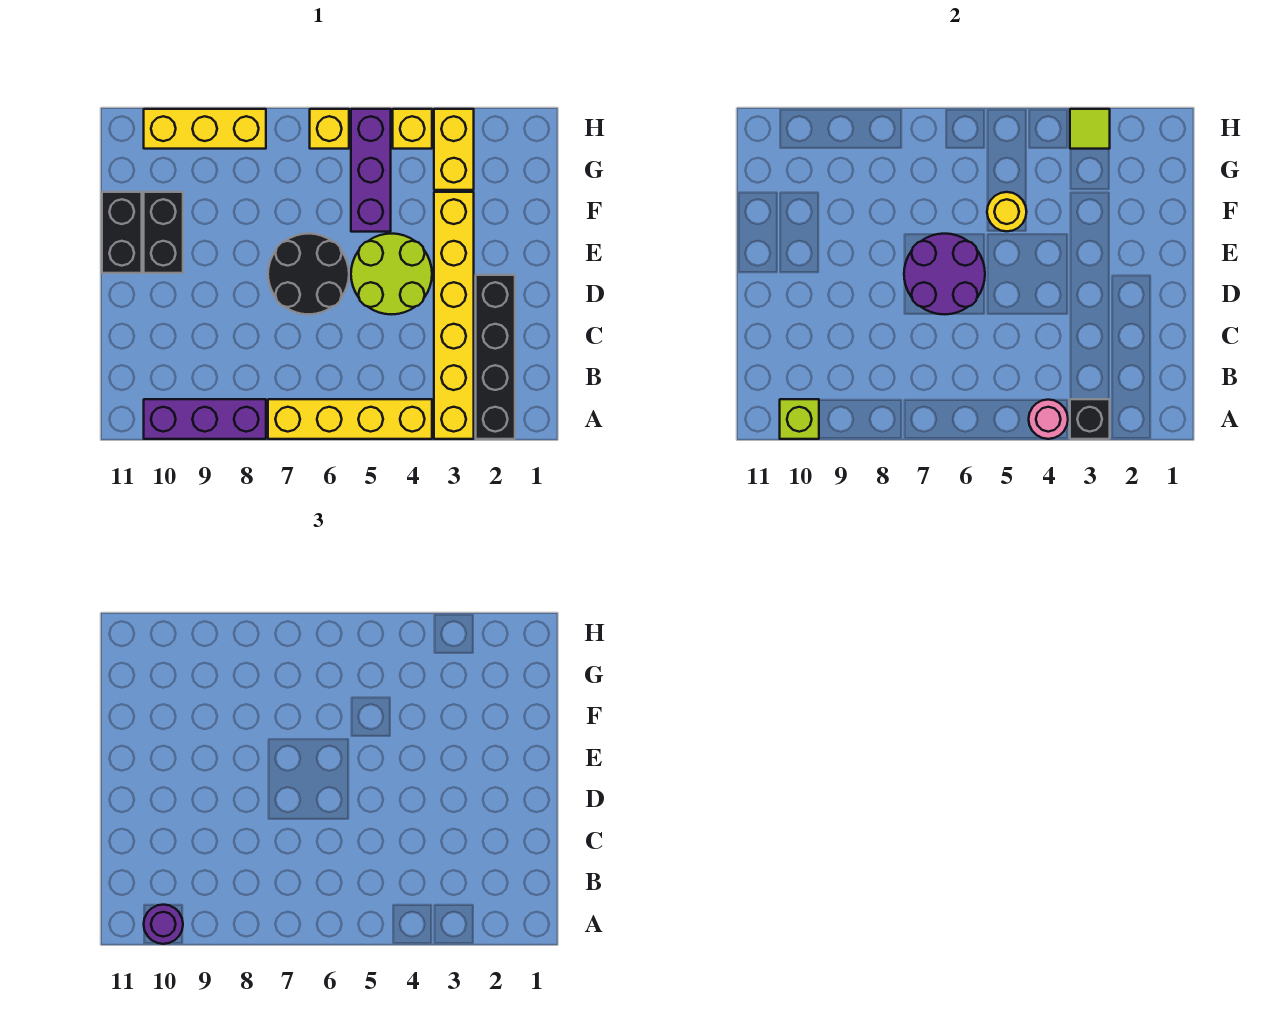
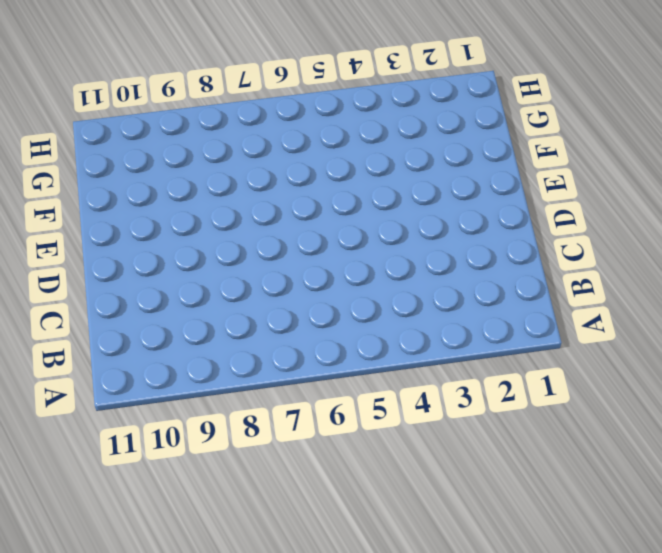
none -> black 1x4 brick [476,275,515,439]
none -> yellow 1x6 brick [434,192,474,439]
none -> yellow 1x4 brick [268,399,432,439]

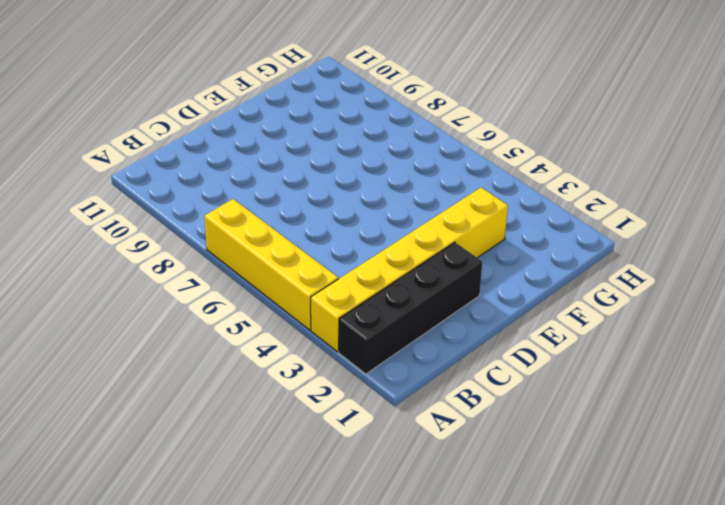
none -> purple 1x3 brick [144,399,266,439]
none -> lime 2x2 round brick [351,234,432,314]
none -> black 2x2 round brick [268,234,349,314]

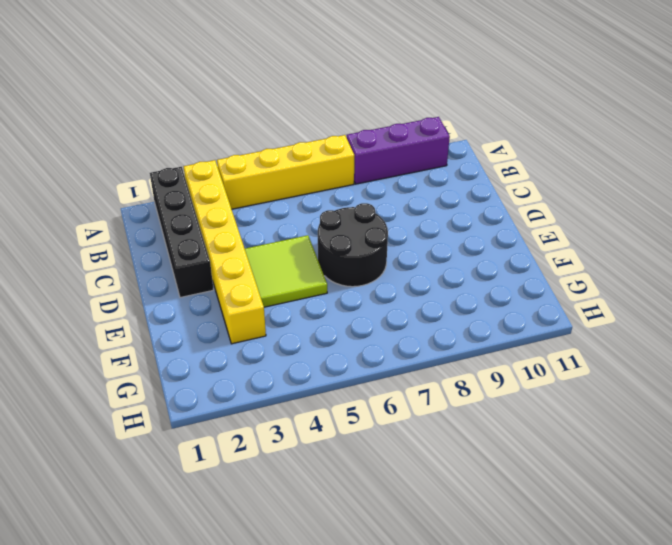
lime 2x2 tile [245,235,327,307] -> lime 2x2 round brick [351,234,432,314]
none -> black 1x2 brick [144,192,183,273]
none -> black 1x2 brick [102,192,142,273]
none -> purple 1x3 brick [351,109,391,232]

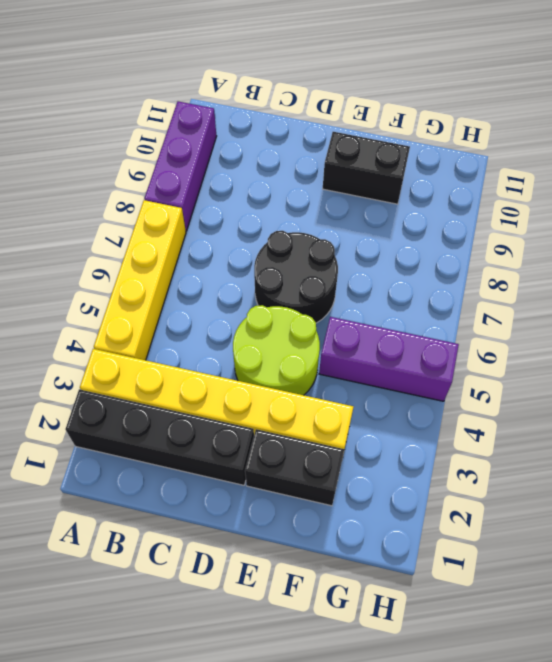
black 1x2 brick [245,429,344,506] -> black 1x2 brick moved to [102,192,142,273]
none -> yellow 1x2 brick [434,109,474,190]
none -> yellow 1x1 brick [393,109,432,149]
none -> yellow 1x1 brick [310,109,349,149]

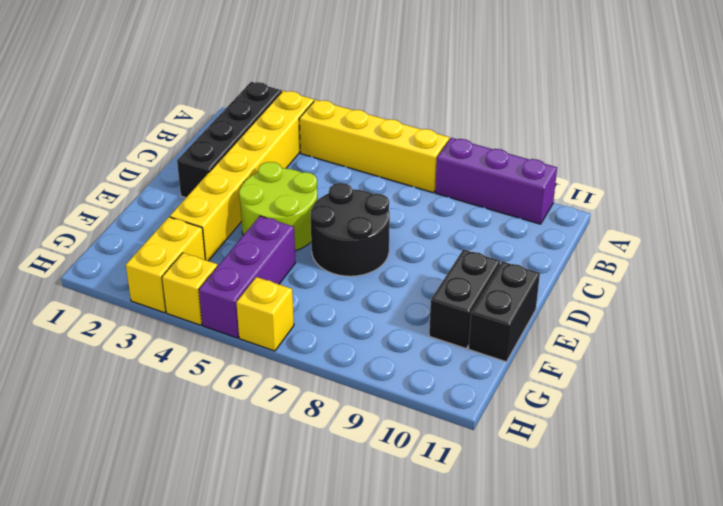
none -> yellow 1x3 brick [144,109,266,149]
none -> black 1x1 brick [1070,399,1110,439]
none -> pink 1x1 round brick [1029,400,1068,439]

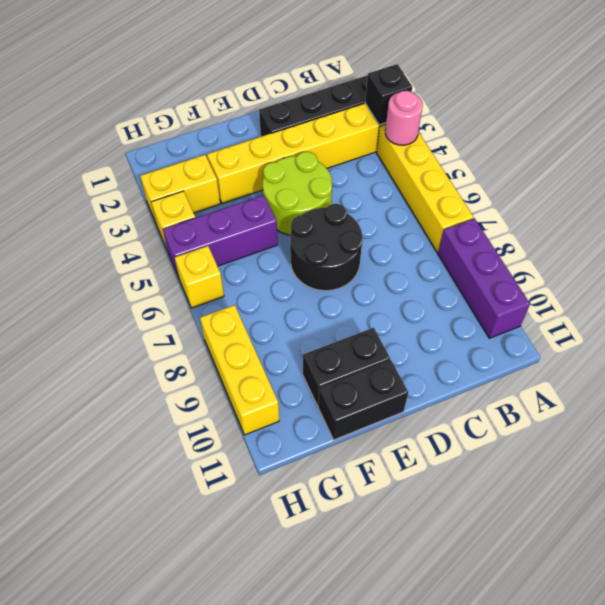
none -> lime 1x1 brick [780,399,819,439]
none -> purple 2x2 round brick [904,234,985,314]
none -> yellow 1x1 round brick [987,192,1027,231]

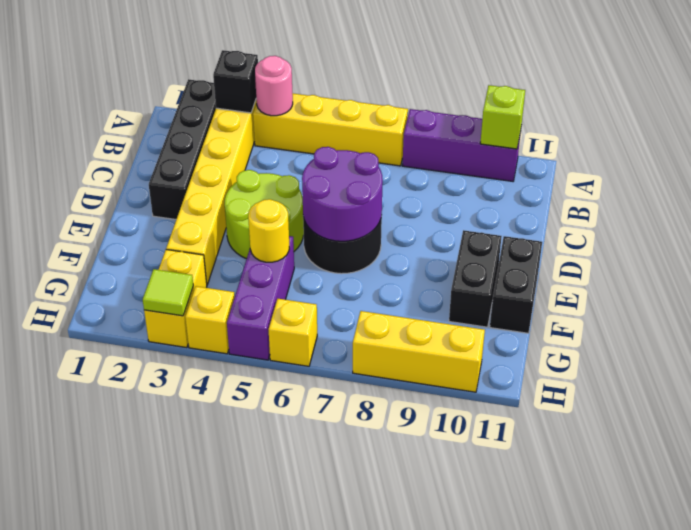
none -> purple 1x1 round brick [144,905,183,944]

